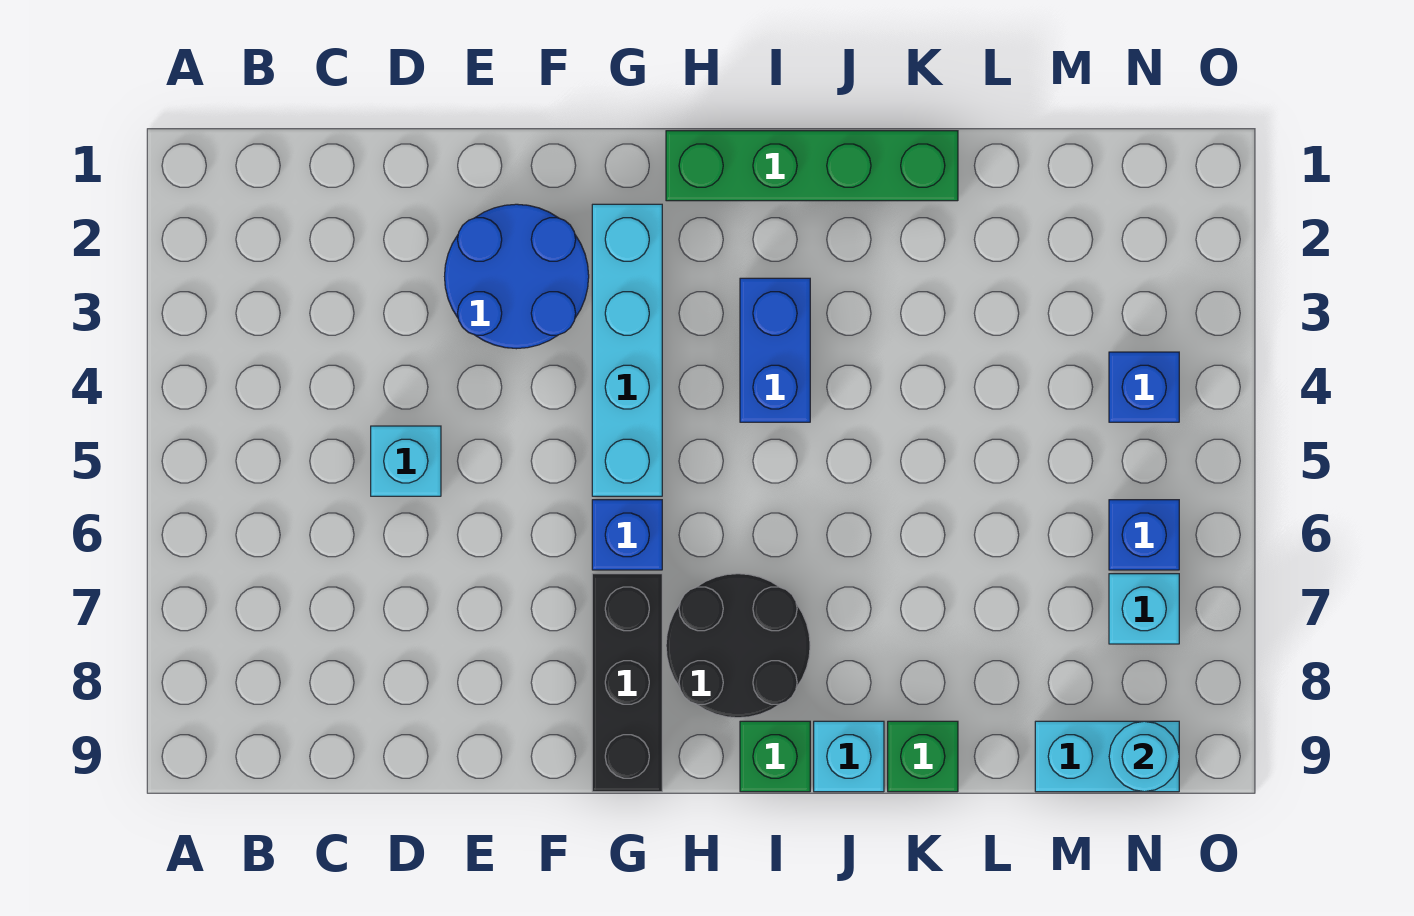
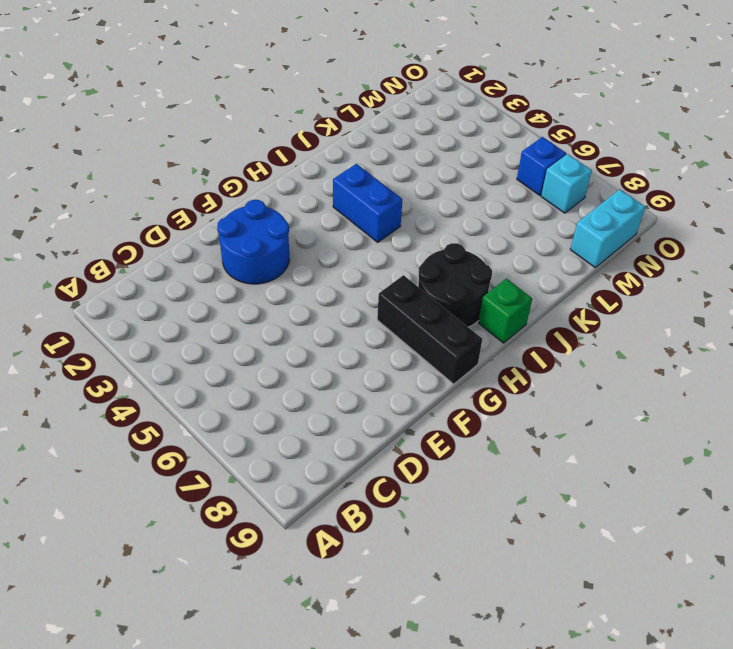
none -> cyan 1x1 brick [371,426,441,496]
none -> cyan 1x4 brick [592,204,662,496]
none -> blue 1x1 brick [592,500,662,570]

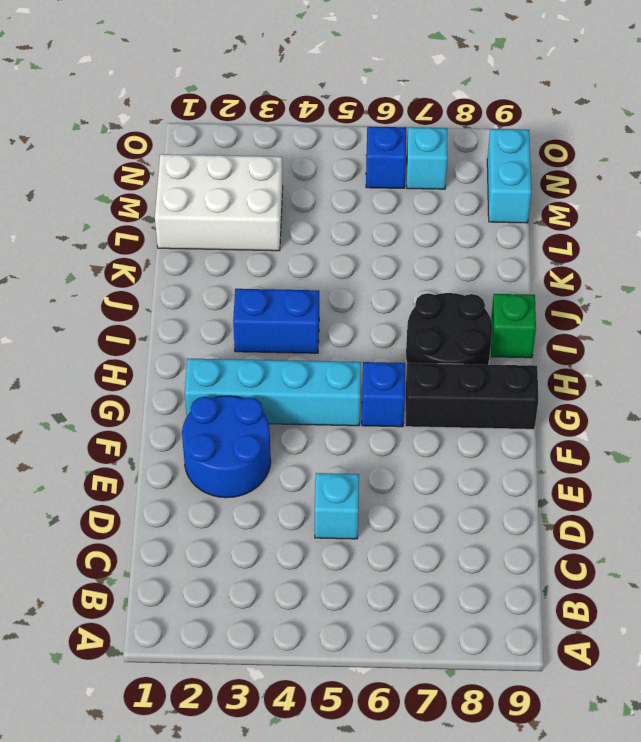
white 2x3 brick [155,154,283,251] -> none
none -> green 1x4 brick [666,131,958,201]
none -> cyan 1x1 brick [814,721,884,792]
none -> green 1x1 brick [888,721,958,792]

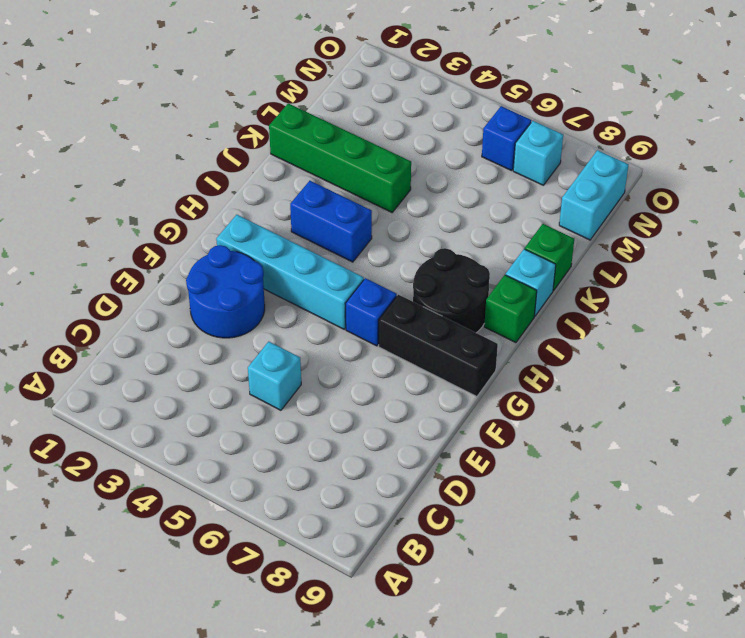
green 1x4 brick [269,103,411,212] -> green 1x4 brick turned to [666,131,958,201]
none -> blue 1x1 brick [1109,352,1179,422]
none -> cyan 1x1 round brick [1109,721,1179,792]

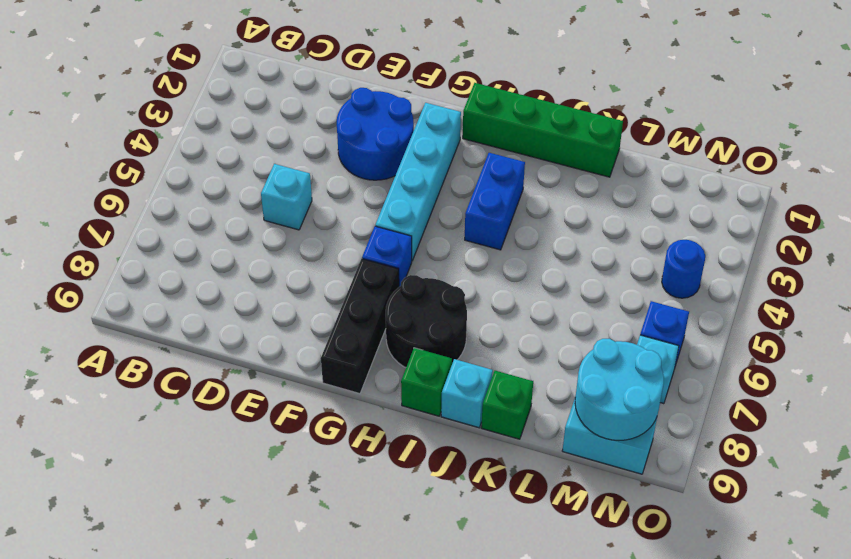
cyan 2x2 round brick [575,339,664,440] -> cyan 1x1 round brick [1109,721,1179,792]
blue 1x1 round brick [662,240,705,298] -> blue 1x1 brick [1109,352,1179,422]

